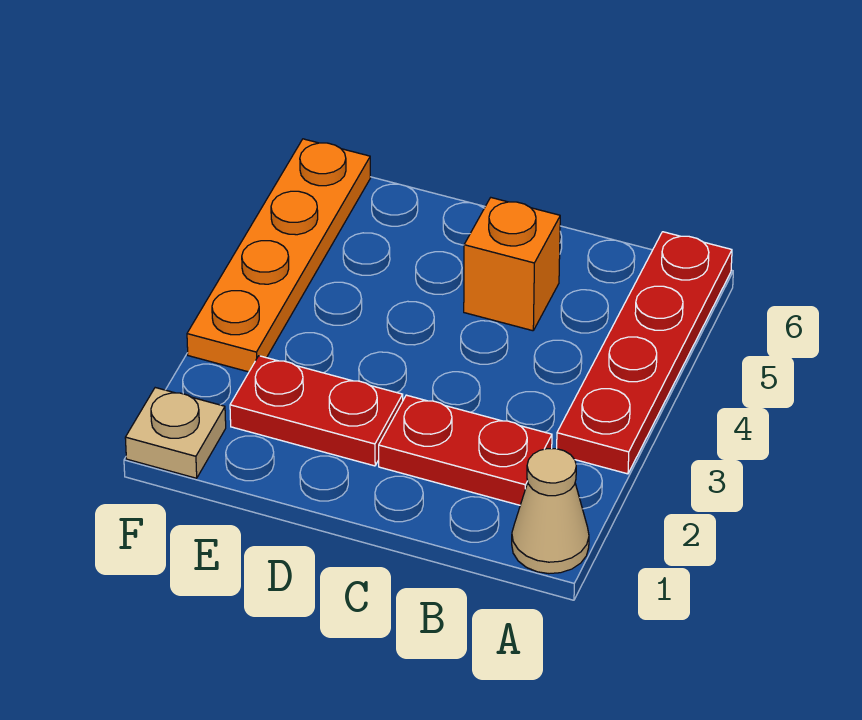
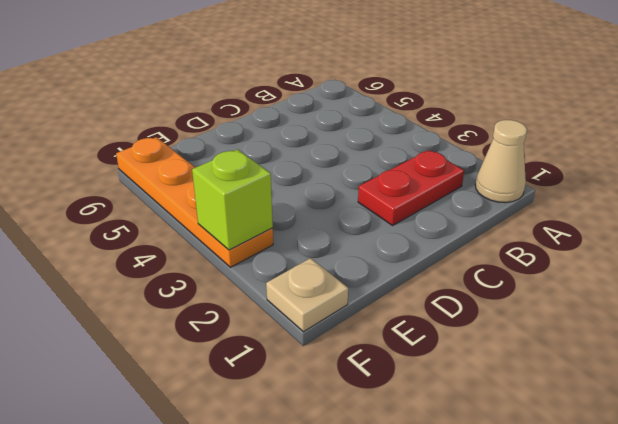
lime 1x1 brick [192,150,273,250] -> none
none -> red 1x4 plate [557,232,732,474]
none -> orange 1x1 brick [464,198,560,331]

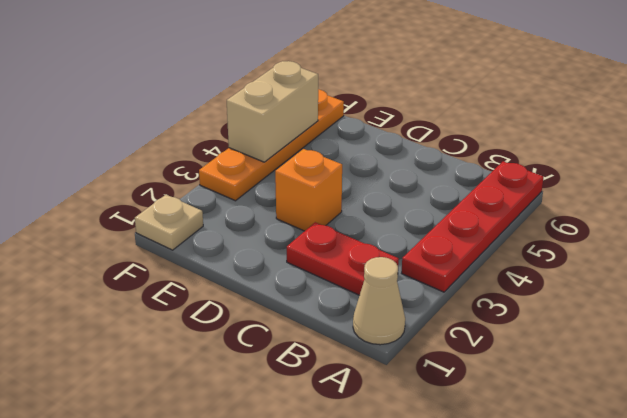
orange 1x1 brick [275,149,342,231] -> orange 1x1 brick moved to [464,198,560,331]
tan 1x2 brick [227,61,318,162] -> none
none -> red 1x2 plate [230,356,403,466]

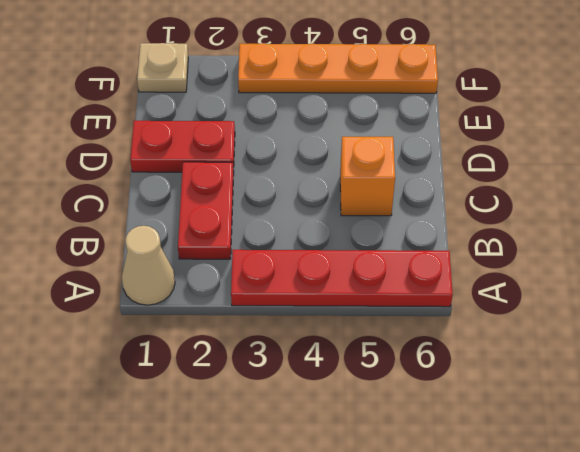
red 1x2 plate [130,121,235,172] -> red 1x2 plate turned to [230,356,403,466]

